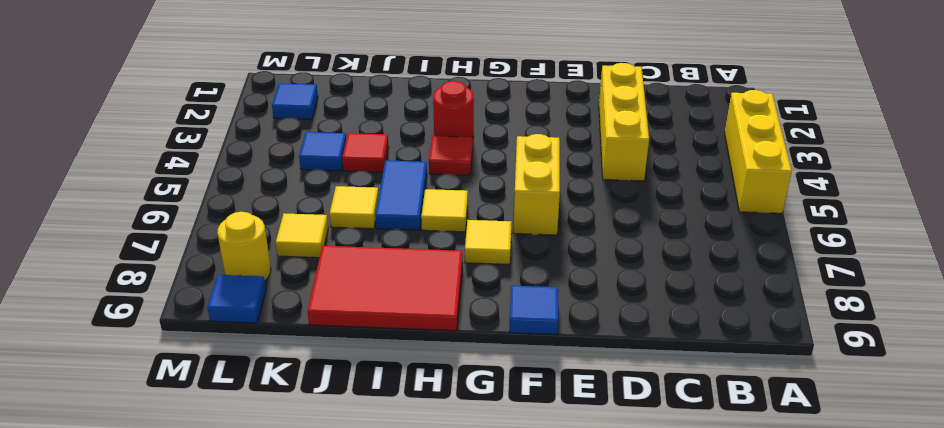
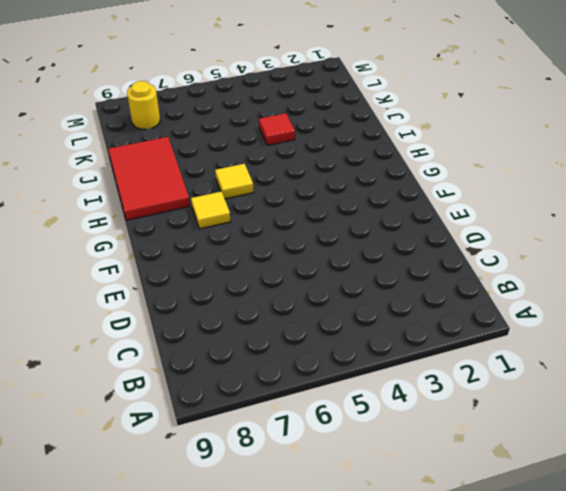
none -> yellow 1x3 brick [725,90,792,213]
none -> yellow 1x3 brick [599,63,649,181]
none -> yellow 1x2 brick [513,134,560,235]

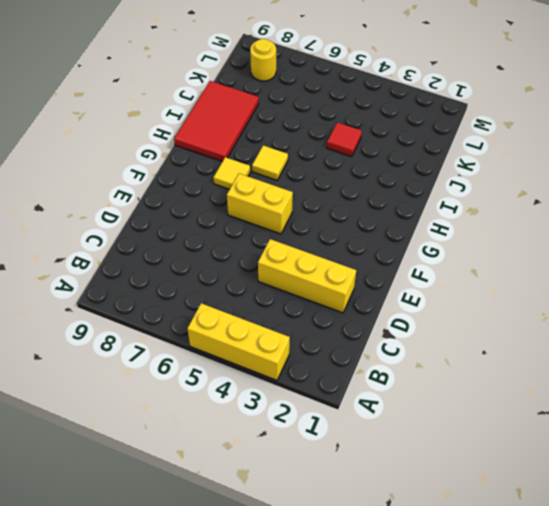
none -> blue 1x1 tile [509,285,558,335]
none -> red 1x1 round brick [433,81,474,138]
none -> red 1x1 tile [429,136,473,175]

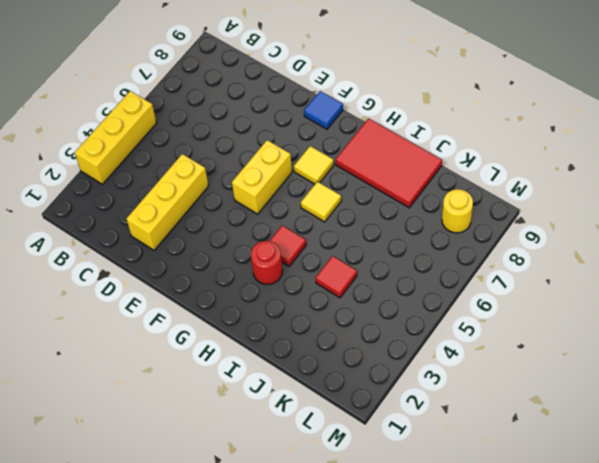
none -> blue 1x2 tile [375,160,427,230]
none -> yellow 1x1 tile [330,186,379,229]
none -> blue 1x1 tile [299,132,346,171]

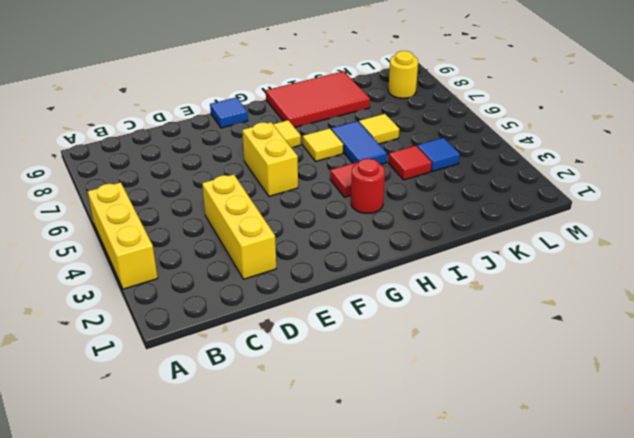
none -> yellow 1x1 tile [276,213,328,258]
none -> blue 1x1 tile [272,83,318,119]
none -> blue 1x1 tile [207,275,266,323]

